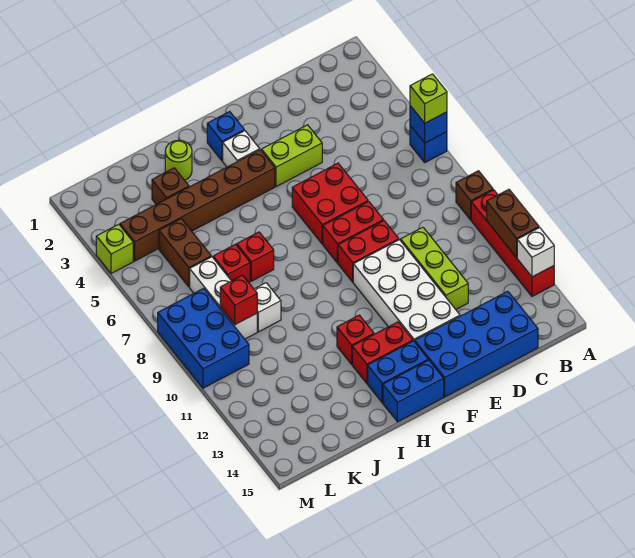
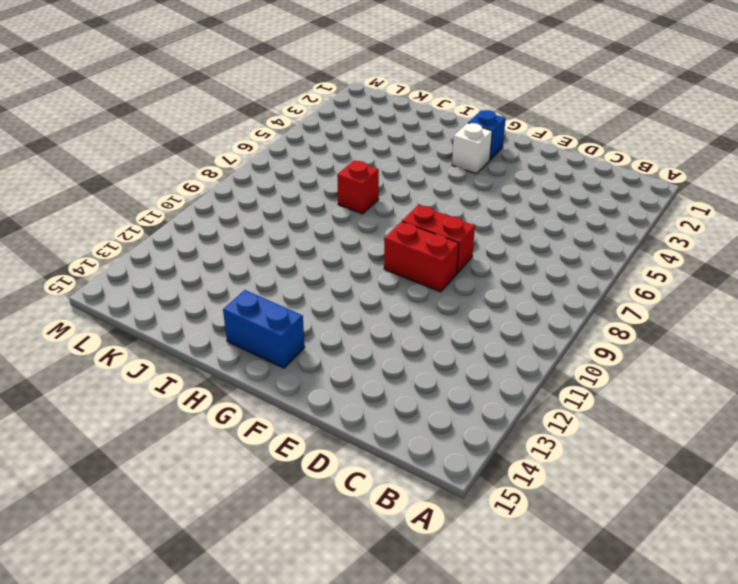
none -> blue 1x1 brick [410,126,447,162]
none -> brown 1x1 brick [456,171,493,220]
none -> red 1x4 brick [471,190,554,296]
none -> blue 2x4 brick [415,291,538,397]

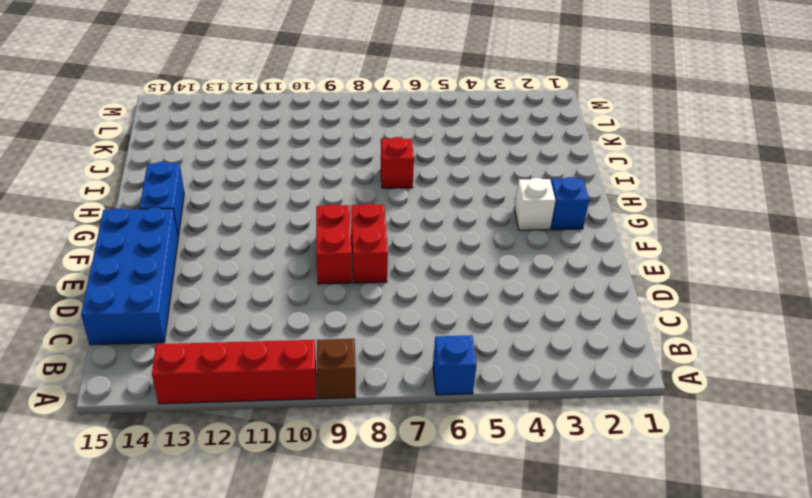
none -> lime 1x3 brick [401,227,468,309]
none -> lime 1x2 brick [262,125,322,187]
none -> red 2x2 brick [292,163,368,244]
none -> white 2x4 brick [353,240,460,342]

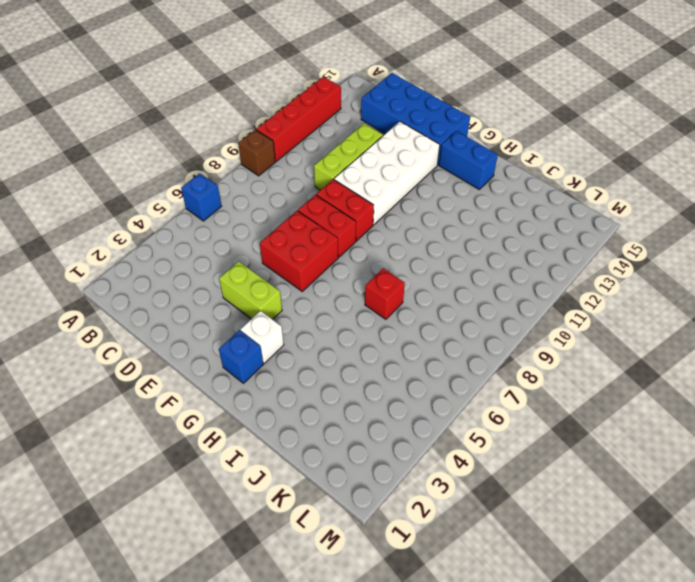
none -> brown 1x6 brick [120,150,275,261]
none -> red 1x2 brick [352,322,413,383]
none -> blue 1x2 brick [383,360,444,422]
none -> red 1x1 brick [337,315,374,364]

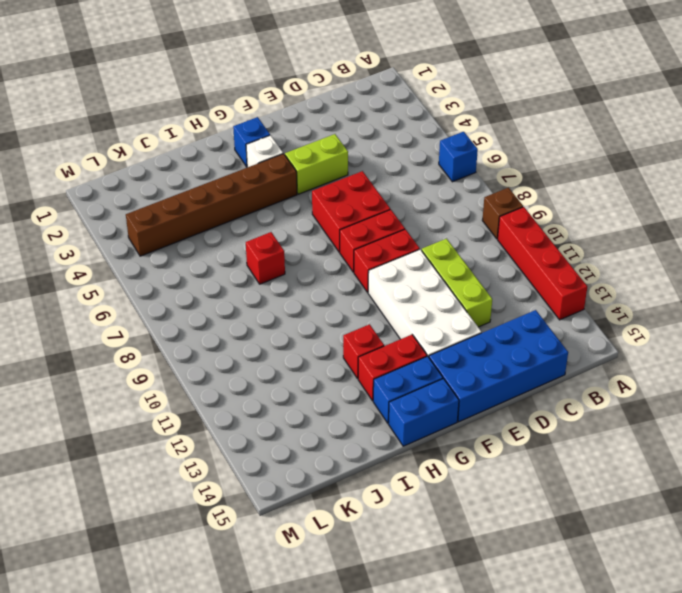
none -> lime 1x1 round brick [165,140,192,180]
none -> brown 1x1 brick [152,168,189,204]
none -> red 1x1 brick [213,244,250,282]
none -> white 1x1 brick [254,283,281,332]

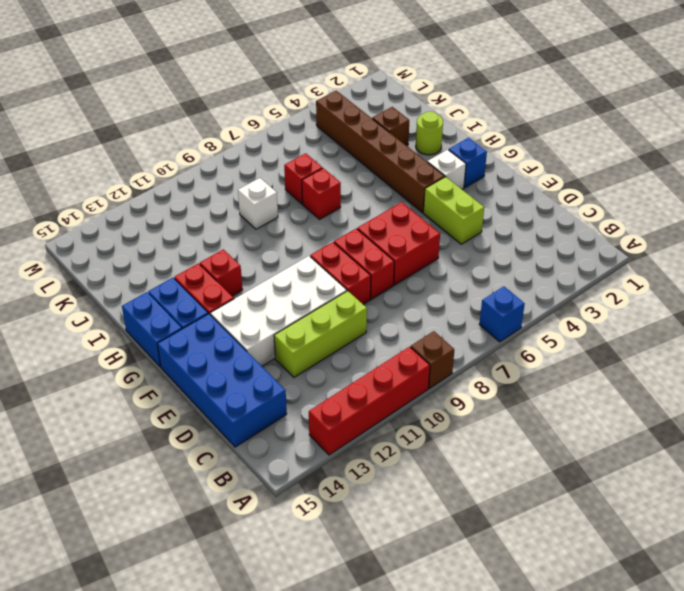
none -> brown 1x2 brick [159,219,211,287]
none -> white 1x3 brick [190,257,257,339]
none -> blue 2x3 brick [158,288,249,388]
none -> lime 1x1 brick [96,224,133,273]

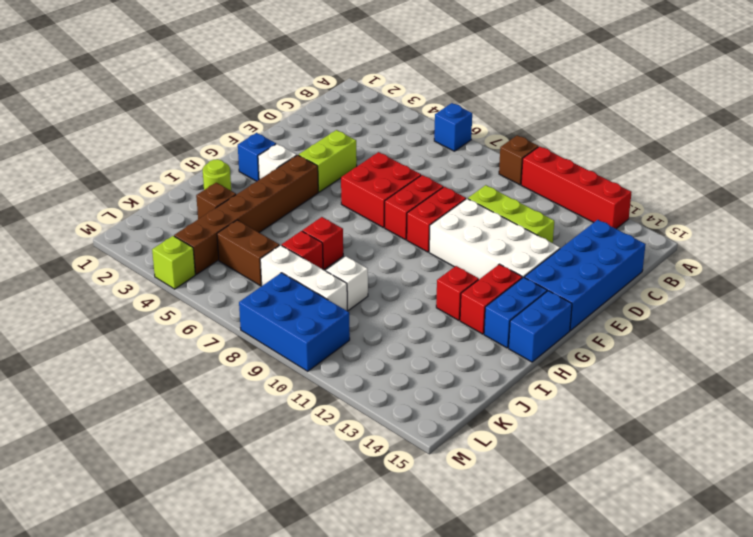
none -> blue 1x1 brick [410,106,447,143]
none -> brown 1x2 brick [487,190,539,258]
none -> white 1x1 brick [517,228,554,277]
none -> red 1x1 brick [220,275,257,324]

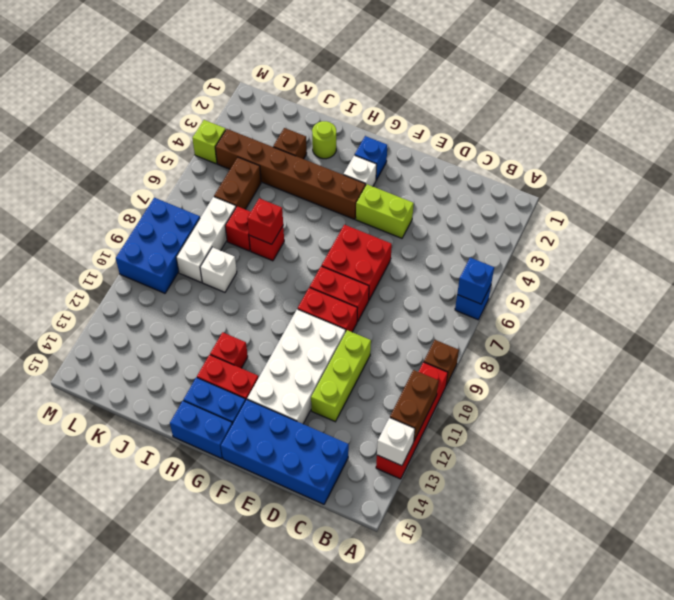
red 1x1 brick [247,198,283,244] -> red 1x1 brick moved to [220,275,257,324]
none -> lime 1x1 brick [410,74,447,123]

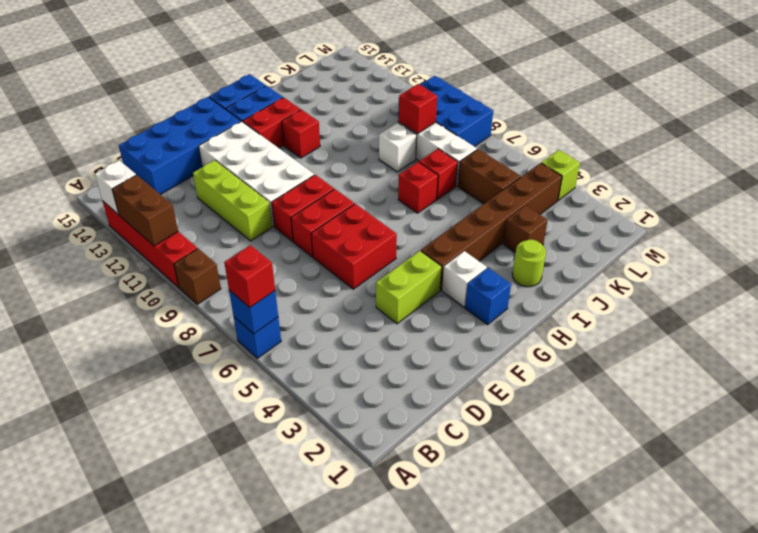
red 1x1 brick [224,245,275,308] -> lime 1x1 brick [410,74,447,123]

